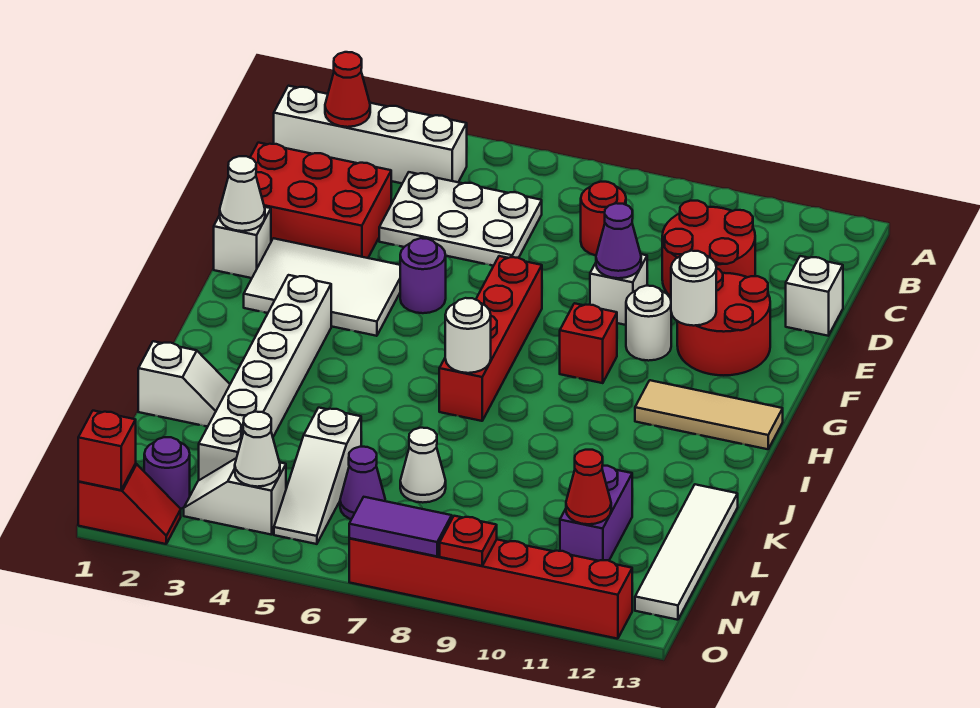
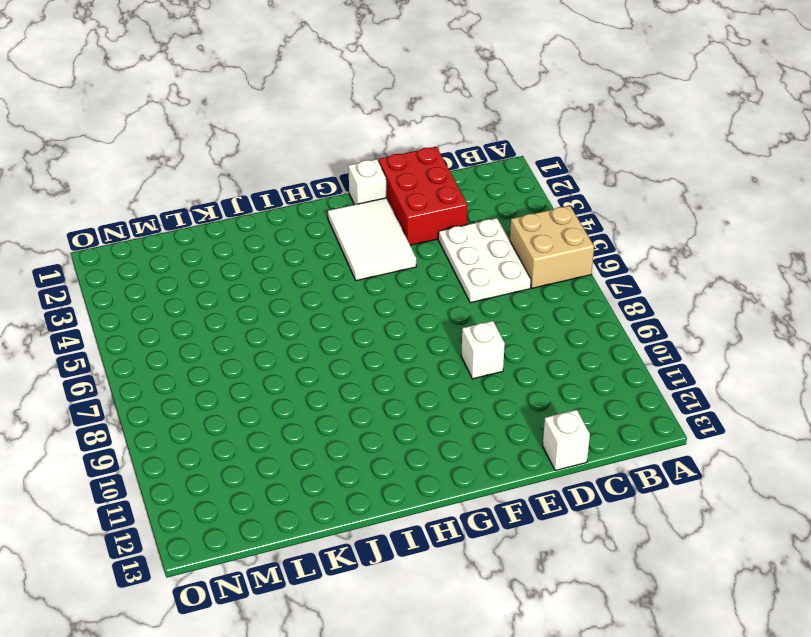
tan 2x2 brick [510,206,594,288] -> none
none -> white 1x4 brick [274,86,467,183]
none -> red 1x1 round brick [581,182,626,256]
none -> red 2x2 round brick [662,201,755,296]
none -> red 2x2 round brick [677,268,770,375]

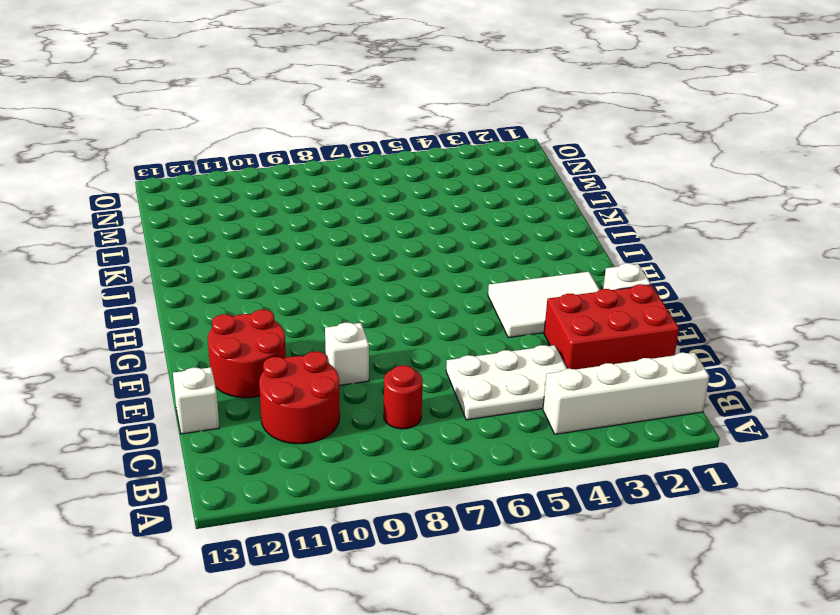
none -> purple 1x1 round brick [400,238,446,313]
none -> red 1x4 brick [439,256,542,421]
none -> white 1x1 round brick [626,286,671,361]
none -> red 1x1 brick [560,303,617,383]

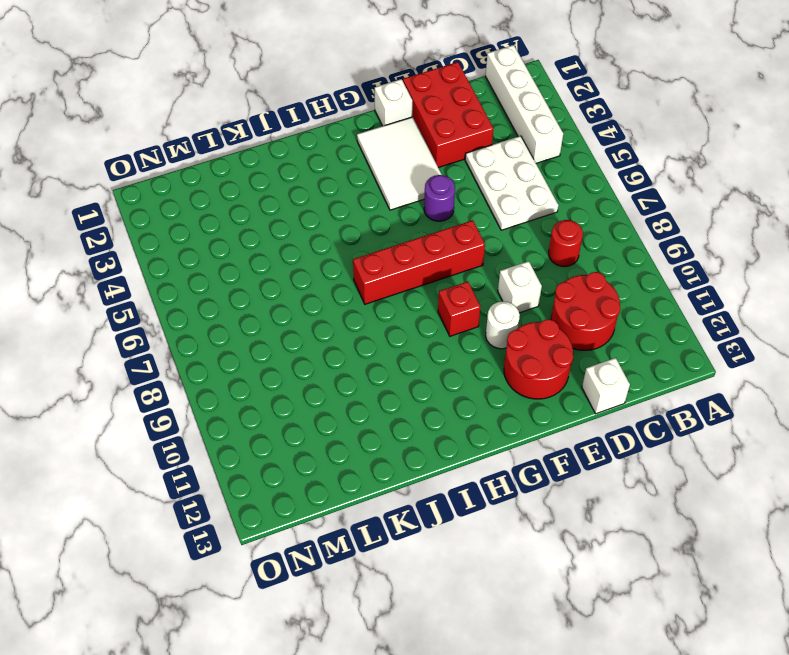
none -> white 1x6 brick [199,275,331,480]
none -> tan 1x3 tile [635,380,783,449]
none -> white 1x2 slope [138,341,230,427]
none -> white 1x4 tile [635,484,738,620]

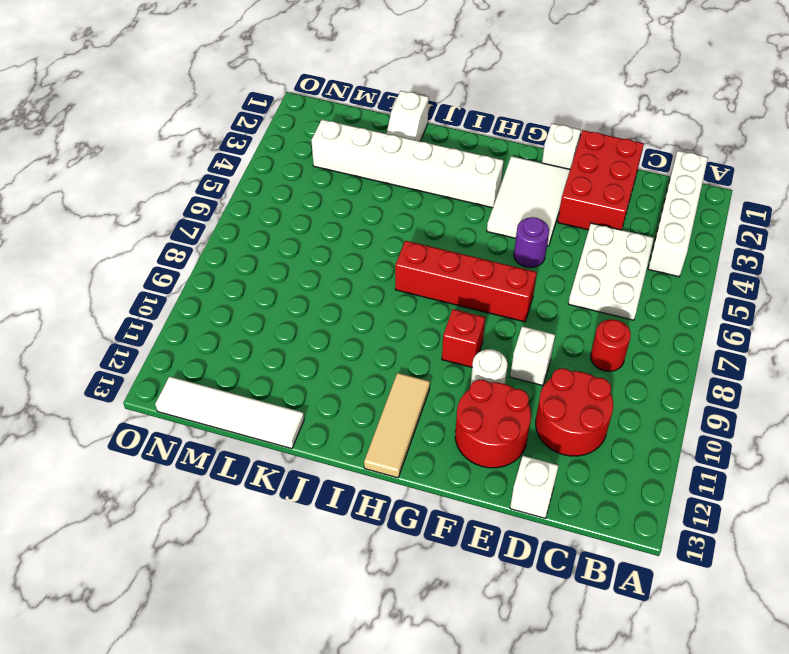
none -> white 1x3 slope [274,408,361,544]
none -> white 1x1 cone [400,428,446,503]
none -> purple 1x2 brick [560,466,632,561]
none -> purple 1x1 cone [340,447,385,519]

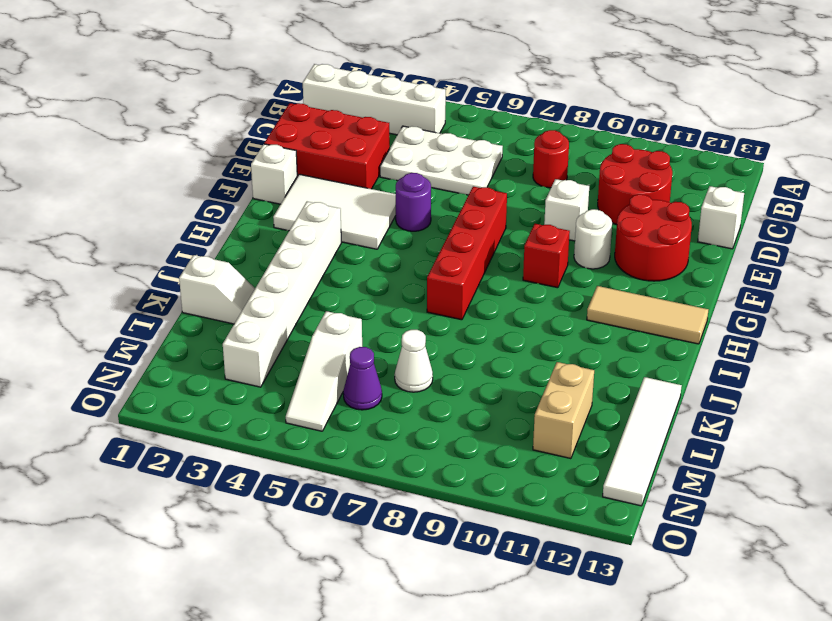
tan 1x2 brick [533,362,594,459] -> purple 1x2 brick [560,466,632,561]
none -> purple 1x1 round brick [144,437,190,509]
none -> white 1x2 slope [184,458,286,535]
none -> red 1x2 slope [78,464,181,544]
none -> red 1x6 brick [349,538,632,639]

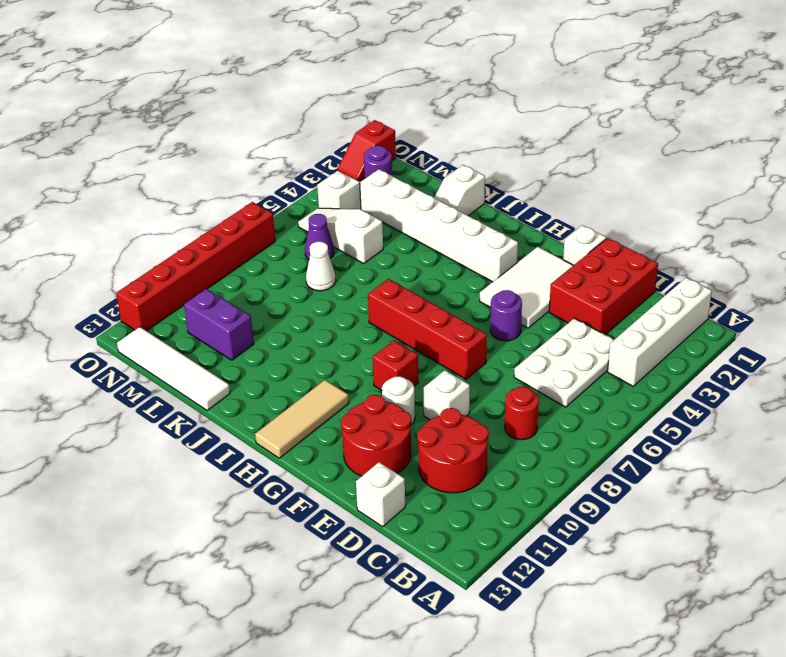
none -> red 1x1 cone [325,52,370,127]
none -> purple 1x1 cone [596,203,641,278]
none -> white 1x1 cone [220,156,265,231]
none -> white 1x1 round brick [671,251,716,326]

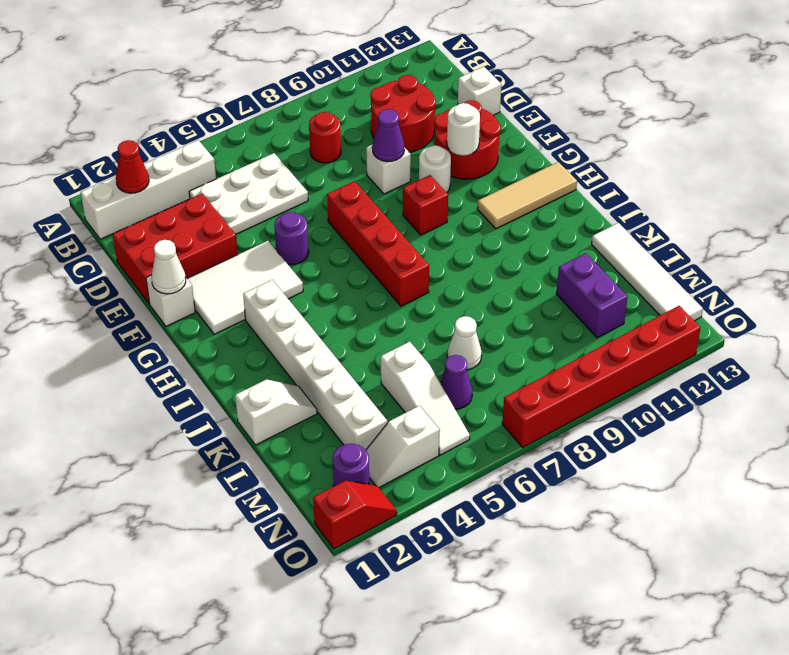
none -> white 1x1 round brick [445,298,491,373]
none -> red 1x1 cone [566,450,611,524]
none -> white 1x1 cone [235,412,280,487]
none -> red 1x1 brick [78,411,136,490]

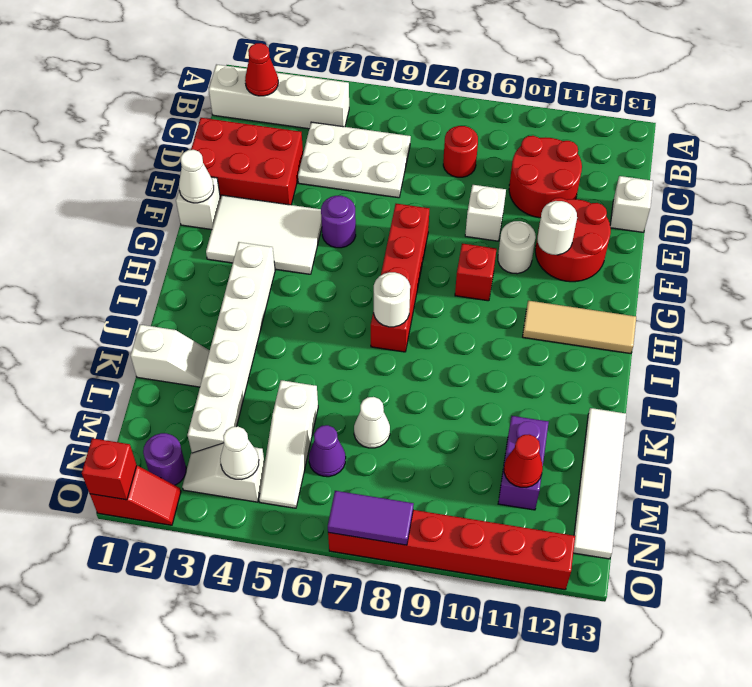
none -> purple 1x1 cone [596,203,641,278]
none -> red 1x1 plate [440,516,497,566]

